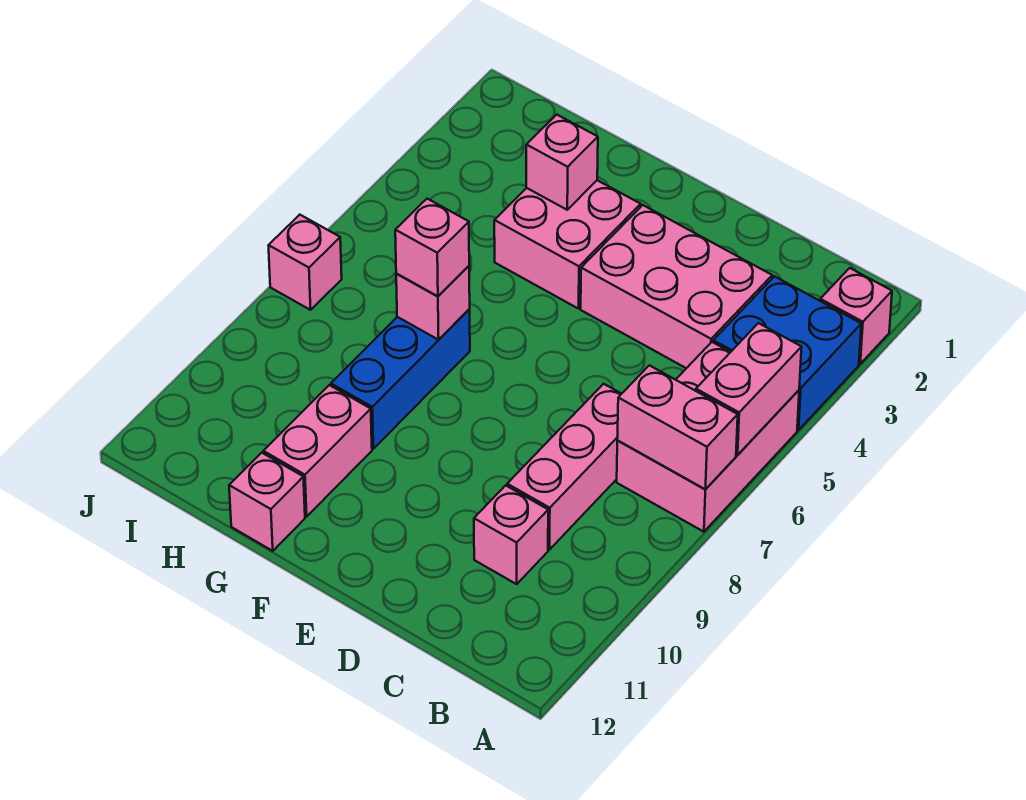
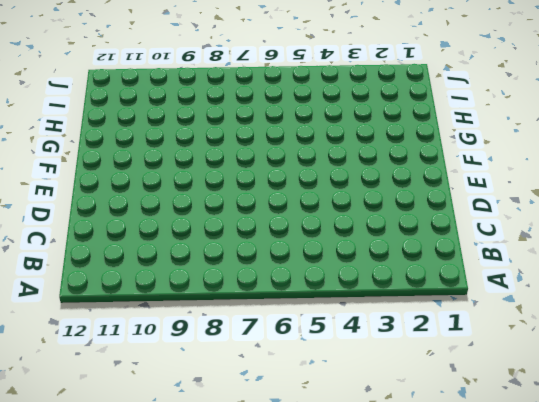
none -> pink 1x1 brick [820,268,892,364]
none -> blue 2x2 brick [713,276,861,430]
none -> pink 2x3 brick [617,342,799,532]

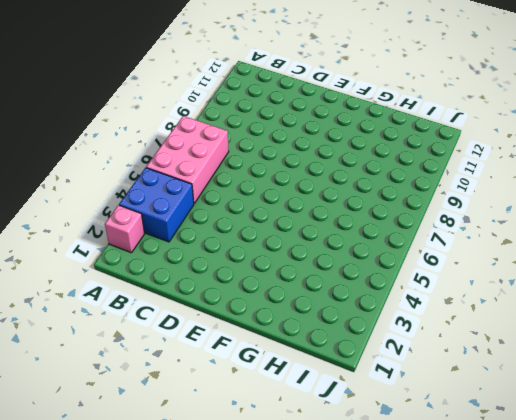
none -> pink 2x3 brick [581,205,772,368]
none -> pink 1x3 brick [507,384,621,550]
none -> pink 1x1 brick [474,485,548,584]

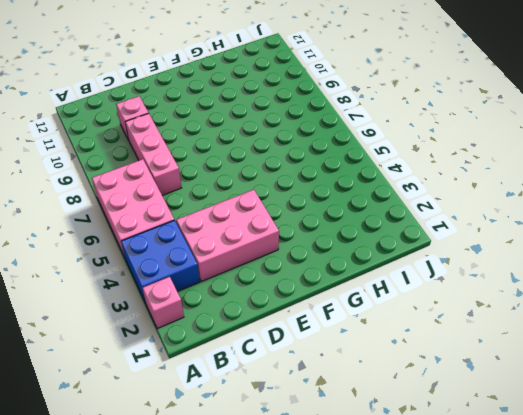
none -> pink 2x2 brick [494,180,641,309]
none -> blue 1x3 brick [331,309,470,449]
none -> pink 1x2 brick [263,385,372,517]

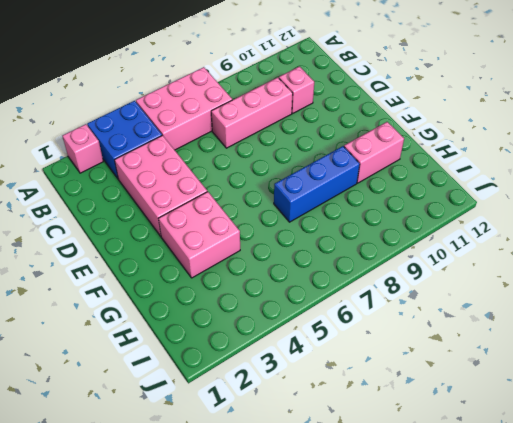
none -> pink 1x1 brick [229,453,305,551]
none -> pink 1x1 brick [268,215,342,310]
none -> pink 1x2 brick [696,323,802,455]

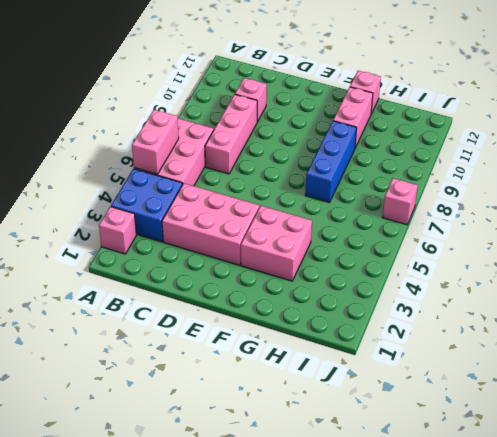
none -> pink 1x2 brick [617,365,738,489]
none -> pink 1x1 brick [526,115,598,210]
none -> pink 1x1 brick [396,266,470,340]

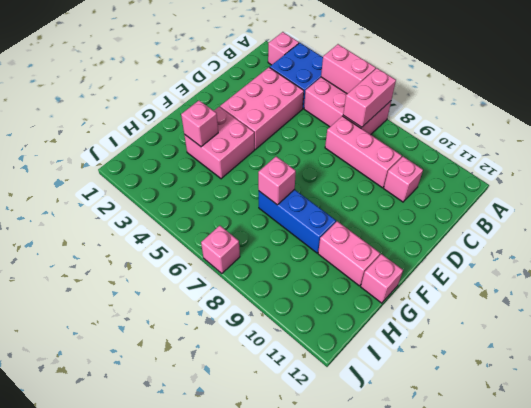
none -> pink 1x1 brick [395,199,469,296]

